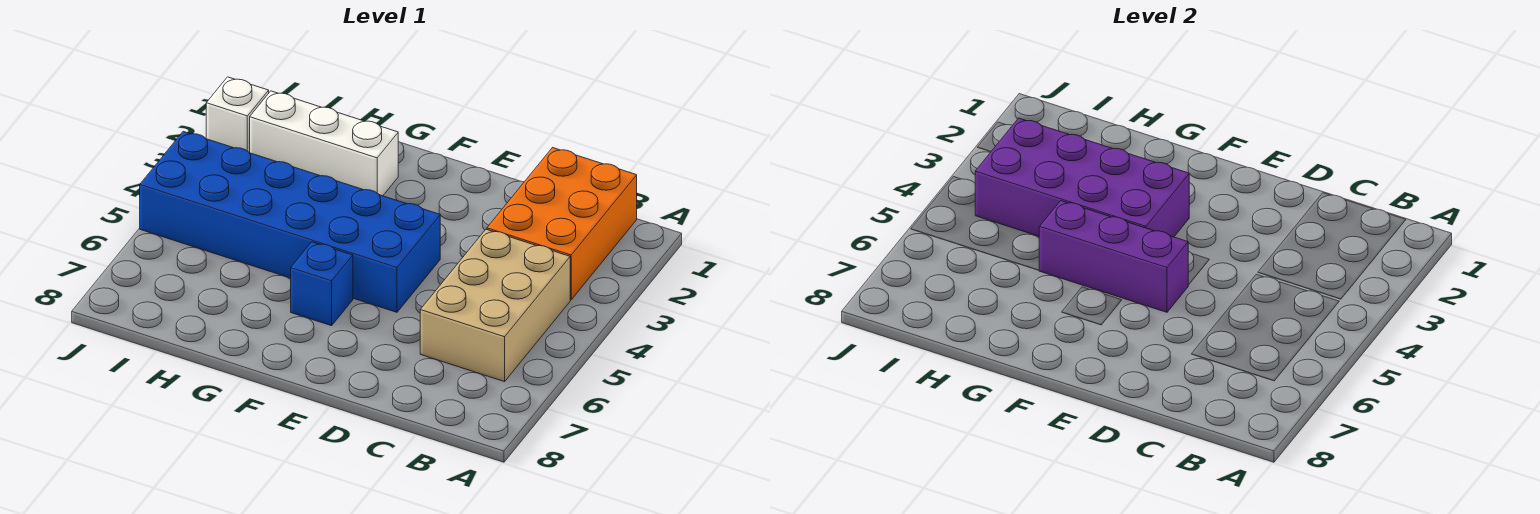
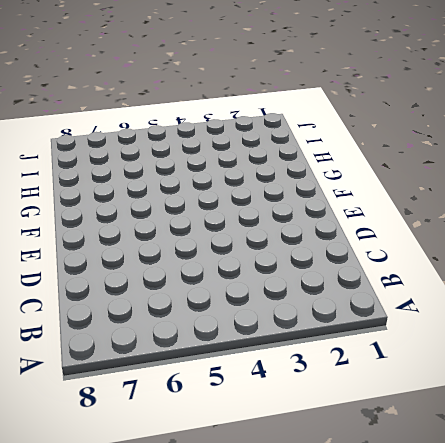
none -> orange 2x3 brick [487,148,637,300]
none -> tan 2x3 brick [420,229,570,382]

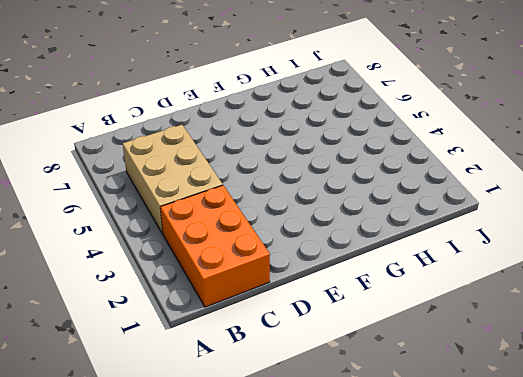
none -> blue 2x6 brick [140,131,440,312]
none -> blue 1x1 brick [291,242,353,326]

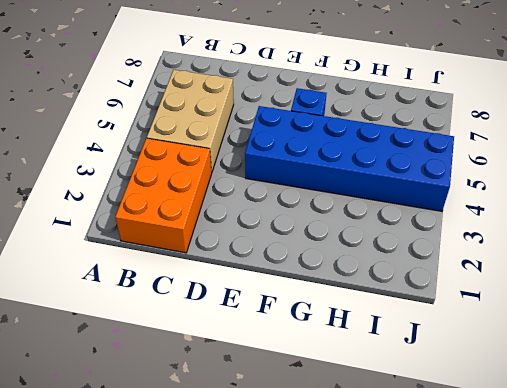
none -> white 1x3 brick [250,91,398,196]
none -> white 1x1 brick [206,77,269,153]

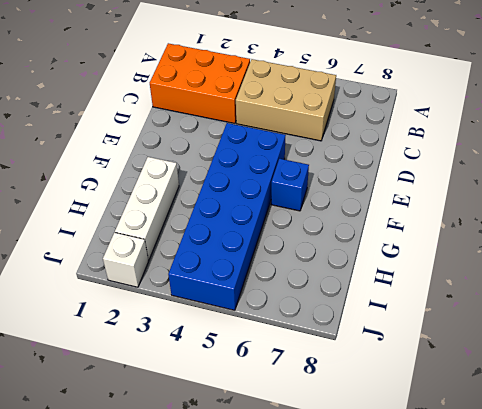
none -> purple 1x3 brick [1039,201,1188,312]
none -> purple 2x4 brick [975,118,1189,237]

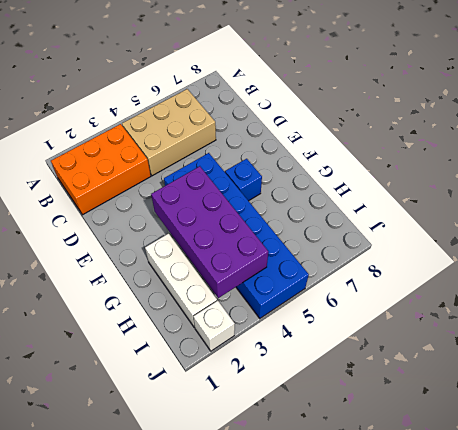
none -> purple 1x3 brick [1039,201,1188,312]

